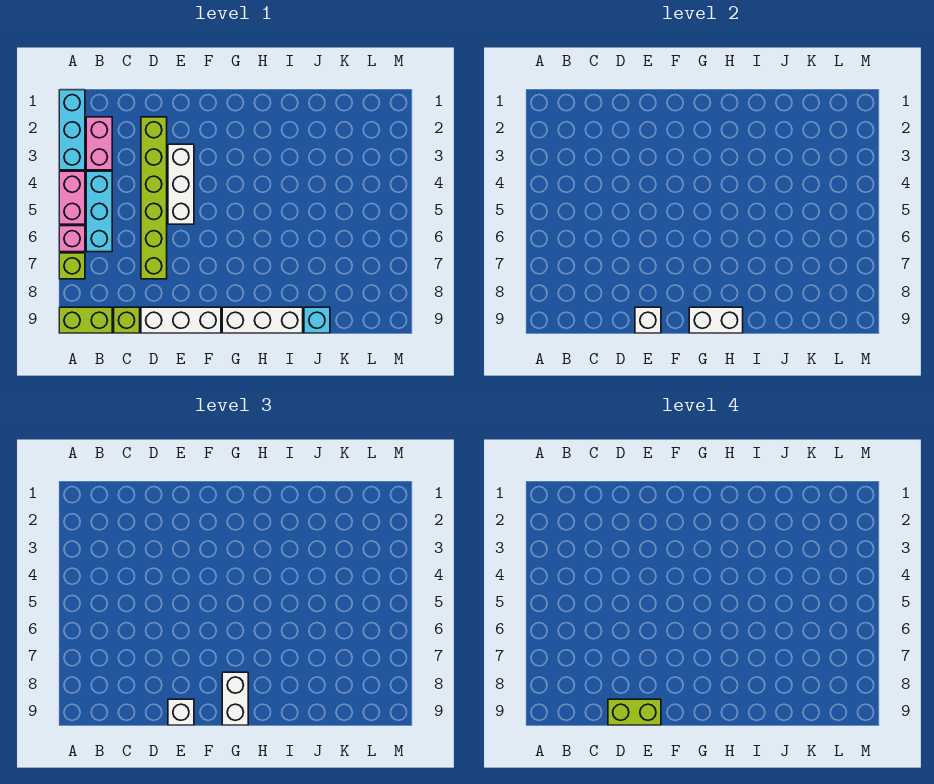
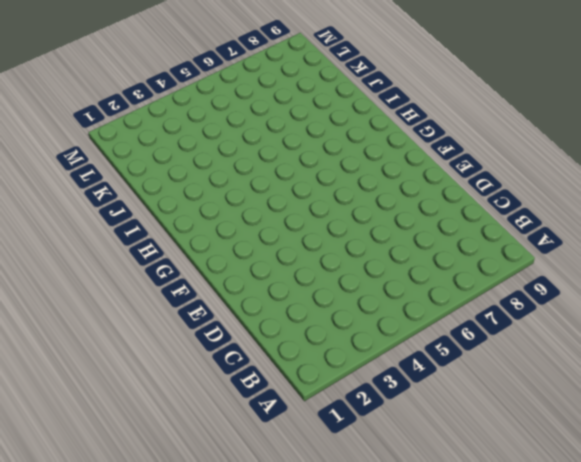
none -> cyan 1x3 brick [59,90,85,170]
none -> pink 1x2 brick [59,171,85,224]
none -> pink 1x1 brick [59,226,85,252]

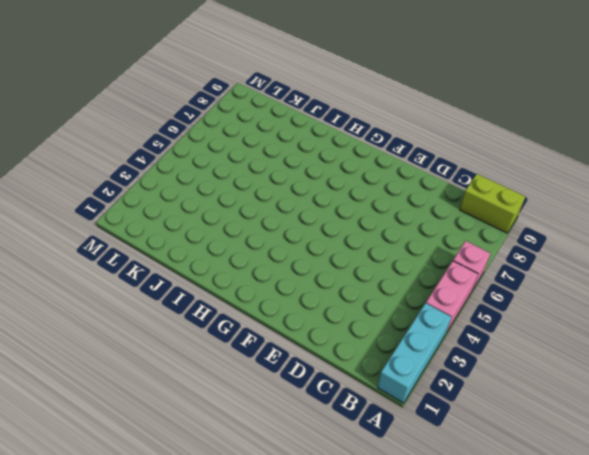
none -> lime 1x1 brick [59,253,85,279]
none -> pink 1x2 brick [86,117,112,170]
none -> cyan 1x3 brick [86,171,112,252]

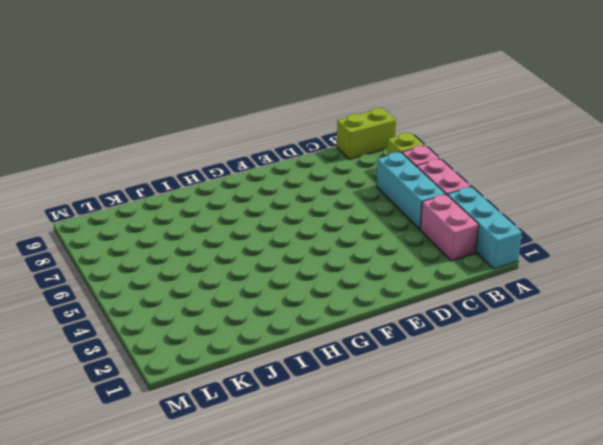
none -> lime 1x1 brick [114,307,140,333]
none -> lime 1x6 brick [141,117,167,279]
none -> white 1x3 brick [141,307,221,333]

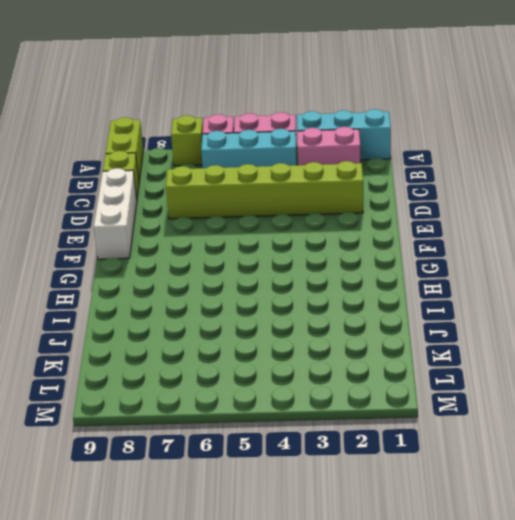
none -> white 1x3 brick [168,144,194,224]
none -> white 1x3 brick [222,307,303,333]
none -> cyan 1x1 brick [304,307,330,333]

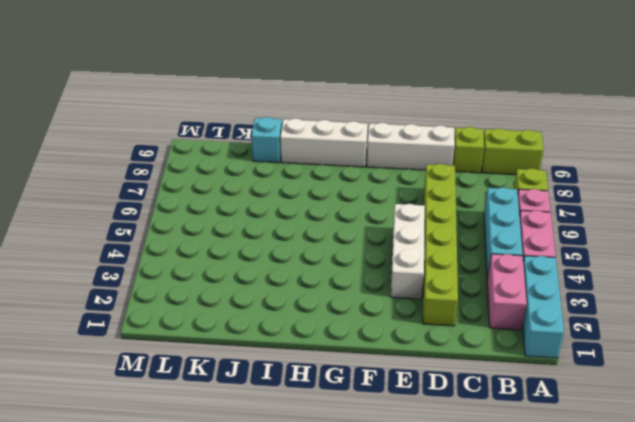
none -> white 1x1 brick [635,307,661,333]
none -> white 1x2 brick [689,307,743,333]
none -> white 1x1 brick [168,699,194,725]

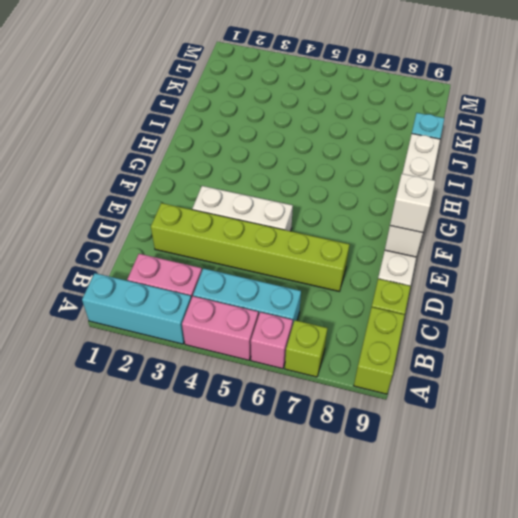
none -> white 1x2 brick [689,307,743,333]
none -> white 1x2 brick [222,672,248,725]
none -> lime 1x2 brick [608,699,661,725]

